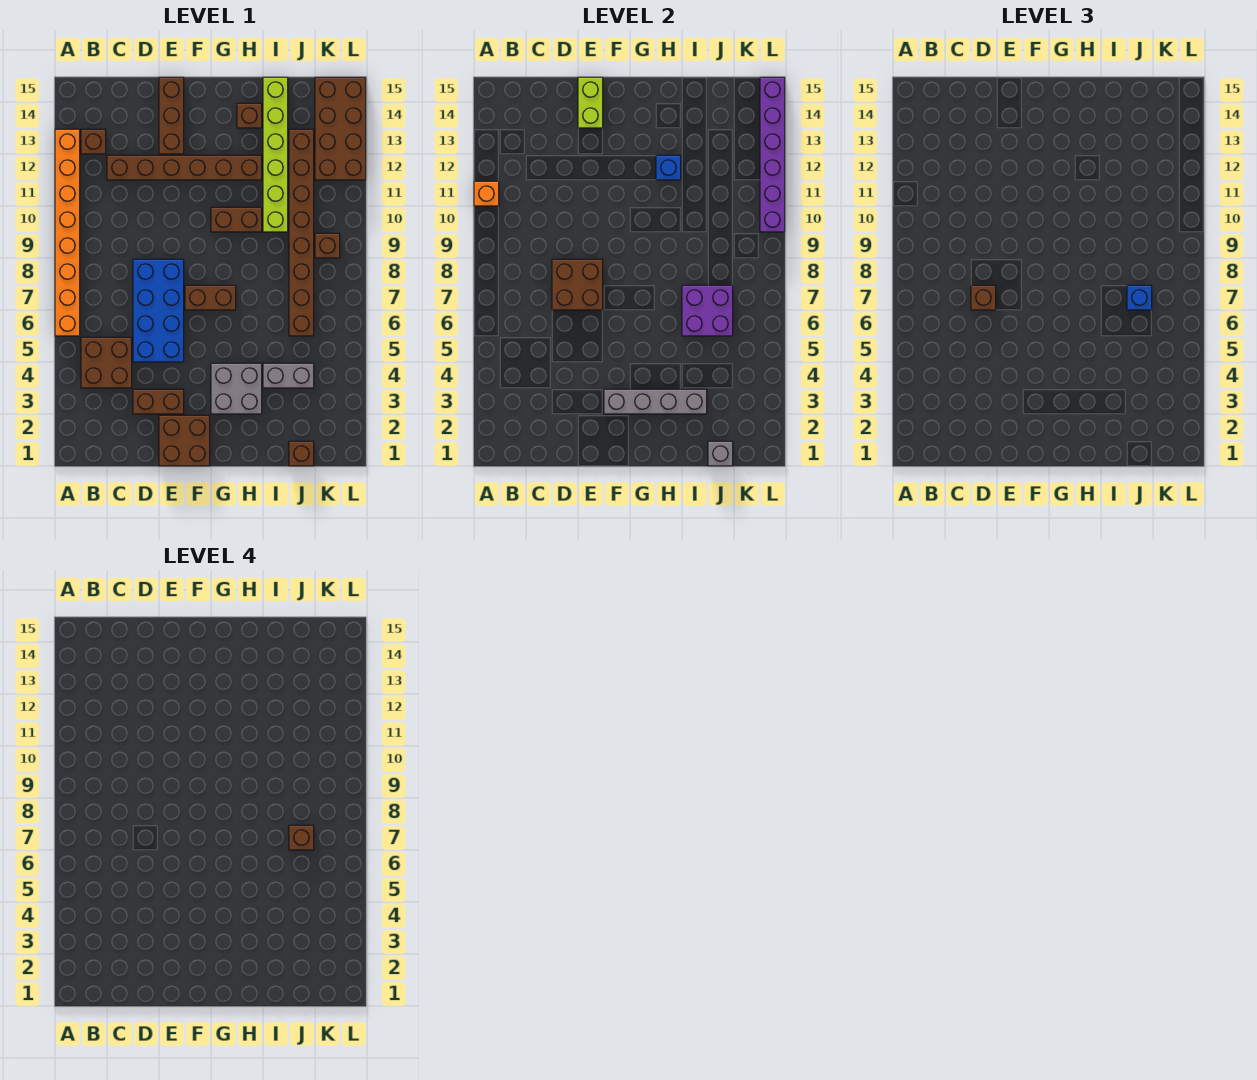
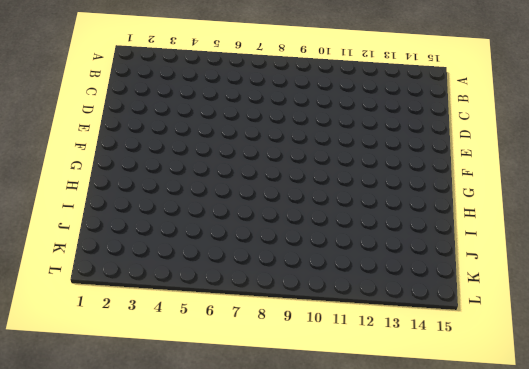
none -> orange 1x8 brick [55,129,80,336]
none -> brown 2x2 brick [81,337,132,388]
none -> brown 1x1 brick [81,129,106,154]

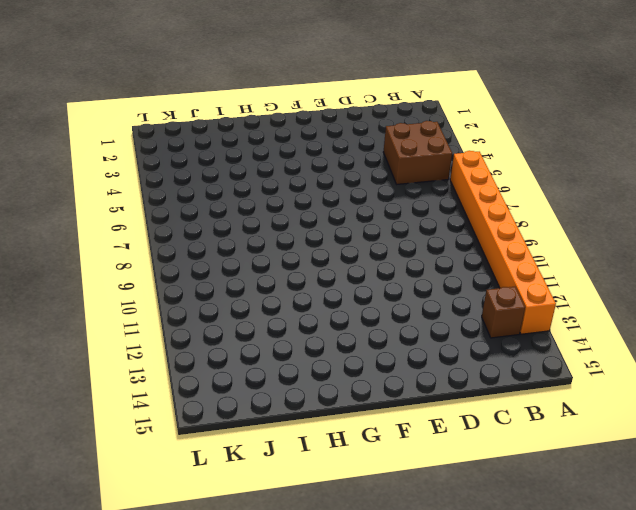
none -> brown 1x6 brick [107,155,262,180]
none -> brown 1x2 brick [133,389,184,414]
none -> blue 2x4 brick [133,259,184,362]

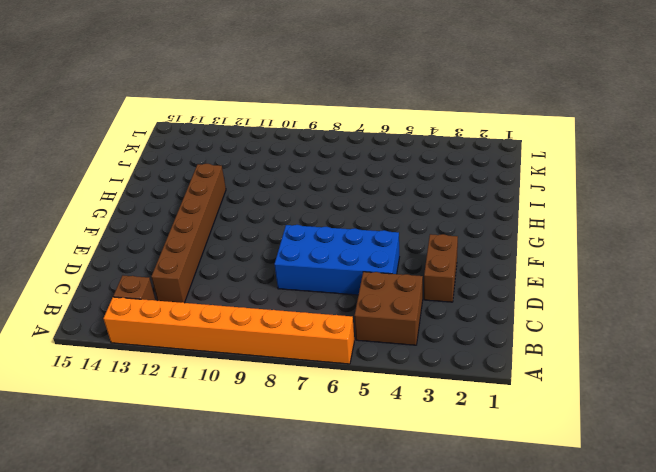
none -> brown 2x2 brick [159,415,210,466]
none -> brown 1x3 brick [159,77,184,154]
none -> brown 1x2 brick [185,285,236,310]

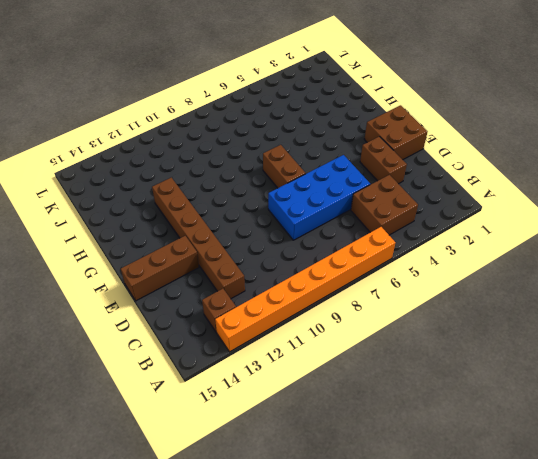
none -> grey 2x2 brick [211,363,262,414]
none -> brown 1x2 brick [211,207,262,232]
none -> brown 1x1 brick [237,103,262,128]

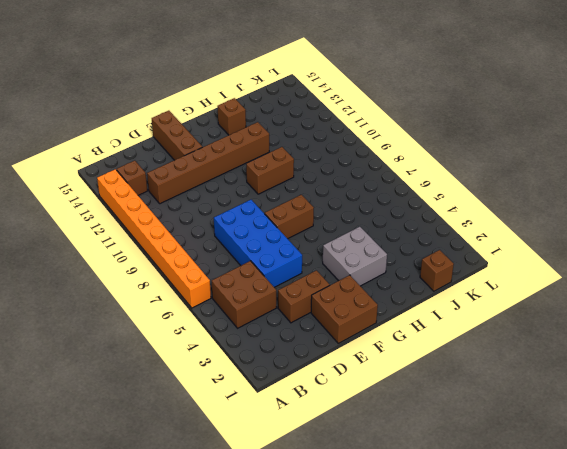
none -> grey 1x2 brick [263,363,314,388]
none -> lime 1x6 brick [263,77,288,232]
none -> brown 1x8 brick [289,129,314,336]

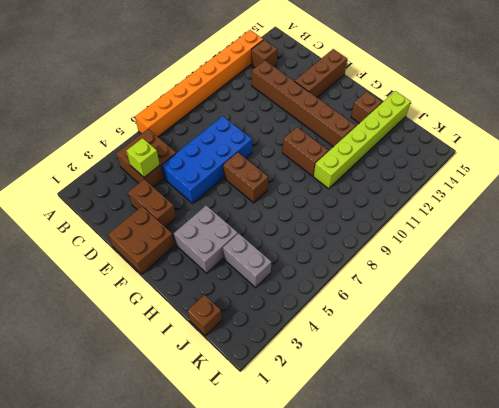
lime 1x1 brick [126,138,160,177] -> none
none -> brown 1x8 brick [289,129,314,336]
none -> brown 1x1 brick [315,233,340,258]
none -> brown 2x4 brick [315,77,366,180]

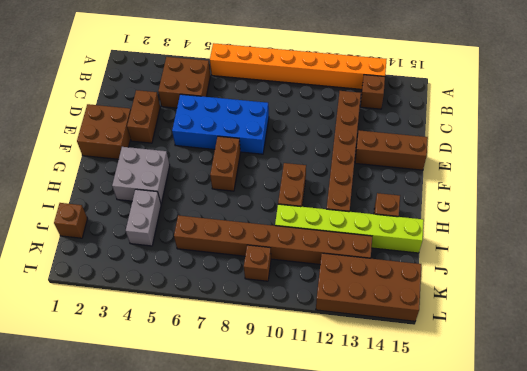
none -> orange 1x1 brick [474,181,499,206]
none -> brown 2x2 brick [552,259,603,310]
none -> lime 1x2 brick [578,77,603,128]

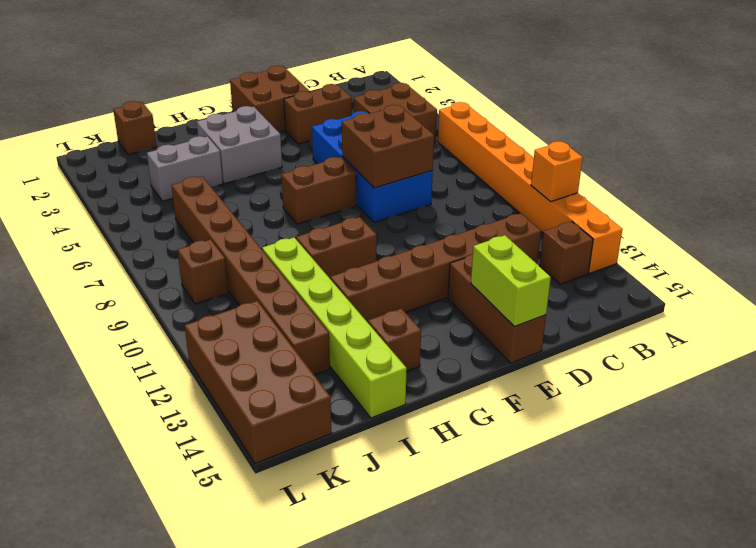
none -> grey 1x4 brick [604,389,707,414]
none -> blue 1x1 brick [656,155,681,180]
none -> purple 2x2 brick [682,285,733,336]

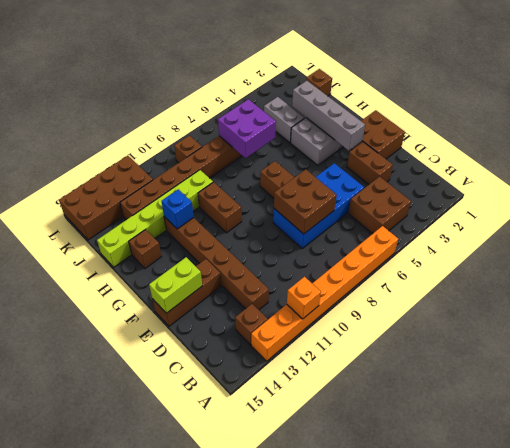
none -> grey 1x1 brick [708,441,733,466]
none -> purple 1x6 brick [760,77,785,232]
none -> brown 1x1 brick [971,285,996,310]

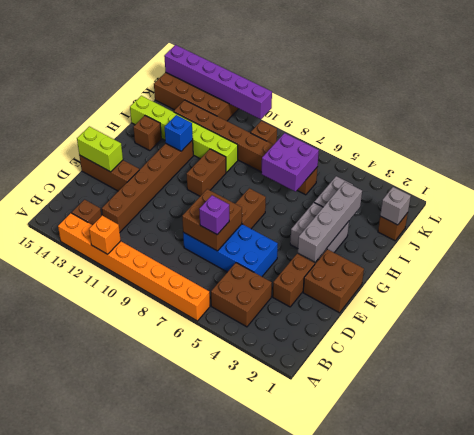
purple 1x1 brick [199,195,229,235] -> brown 1x1 brick [971,285,996,310]
none -> blue 1x1 brick [1127,285,1152,310]
none -> brown 1x1 brick [289,825,314,850]

